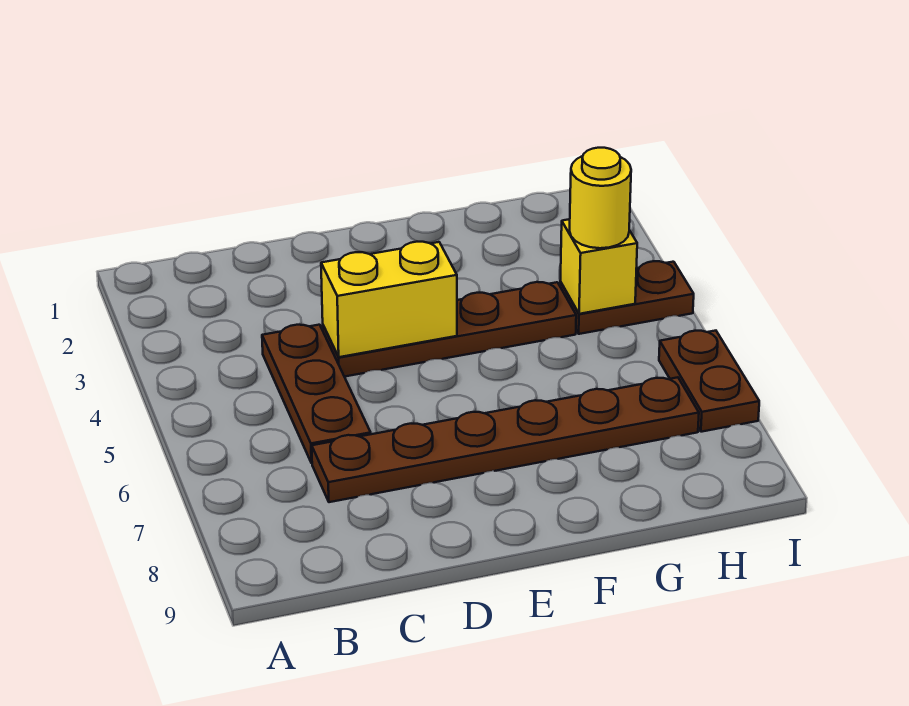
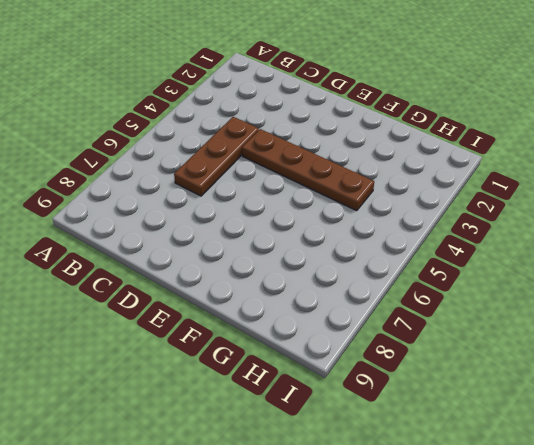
none -> brown 1x6 plate [312,377,699,502]
none -> brown 1x2 plate [560,261,694,334]

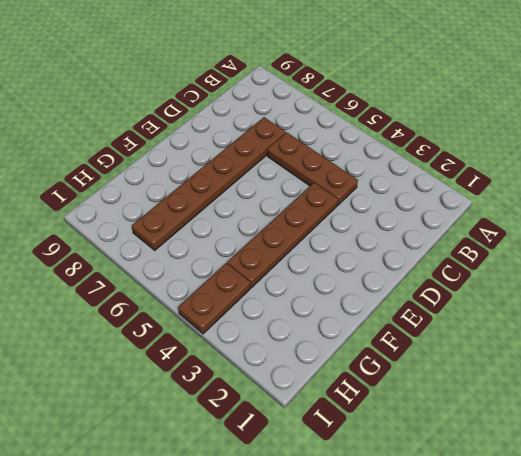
none -> brown 1x2 plate [659,331,759,432]
none -> yellow 1x2 brick [321,242,457,357]

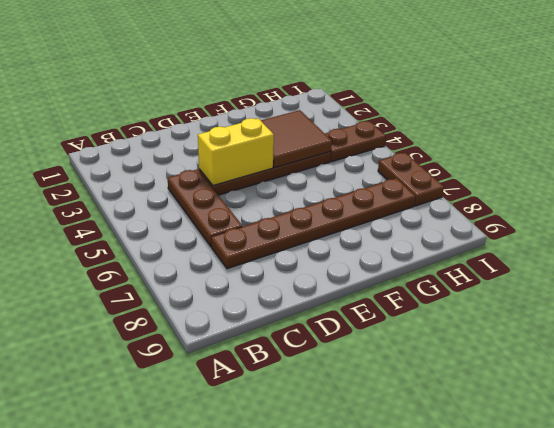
brown 2x2 tile [261,110,332,168] -> none
none -> yellow 1x1 brick [560,219,637,314]
none -> yellow 1x1 round brick [570,148,631,248]

